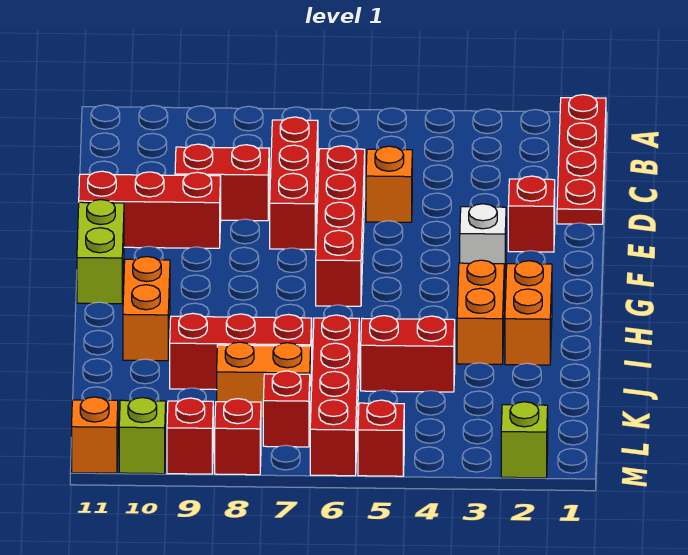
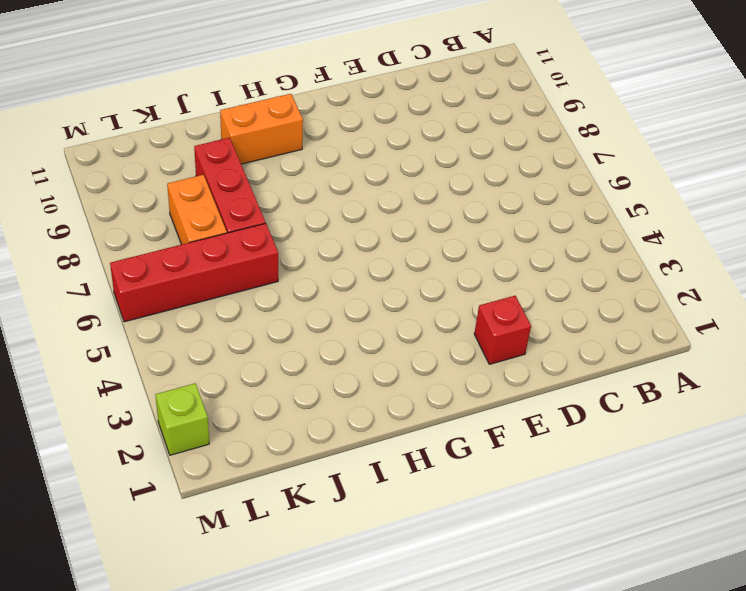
none -> red 1x4 plate [557,95,606,224]
none -> red 1x3 brick [270,117,318,250]
none -> orange 1x1 brick [366,146,412,222]

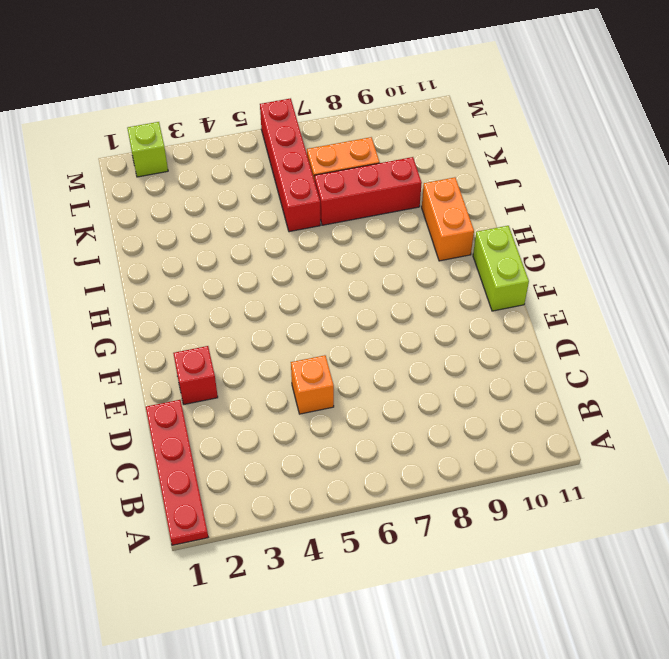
none -> red 1x3 brick [270,117,318,250]
none -> red 1x4 brick [316,146,365,306]
none -> red 1x2 brick [175,144,269,221]

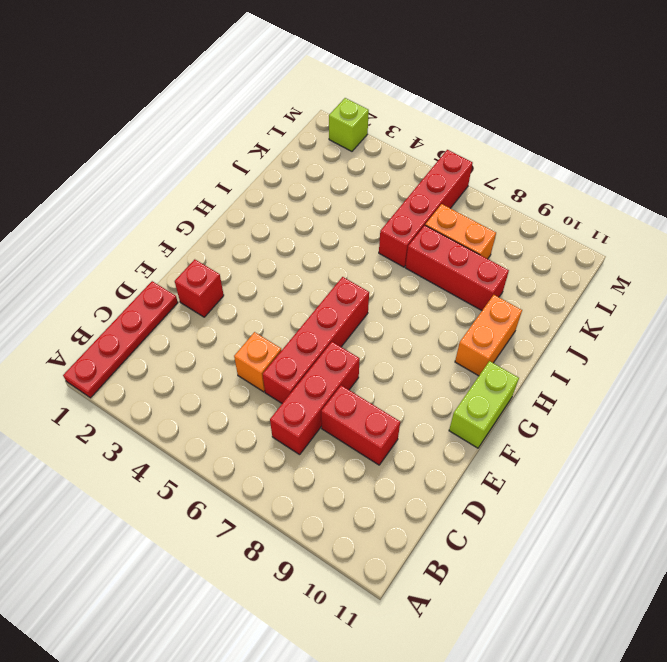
none -> red 1x3 brick [79,171,221,248]
none -> white 1x1 brick [460,204,506,280]
none -> orange 1x2 brick [505,261,552,365]

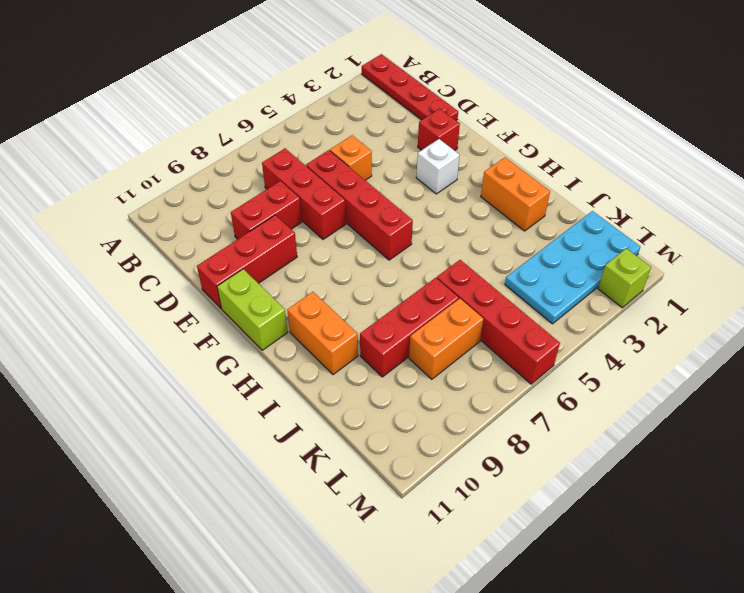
cyan 2x4 plate [505,211,640,324] -> none
none -> orange 1x2 brick [457,260,504,364]
none -> red 1x2 brick [361,316,455,392]
none -> red 1x1 brick [263,371,310,447]

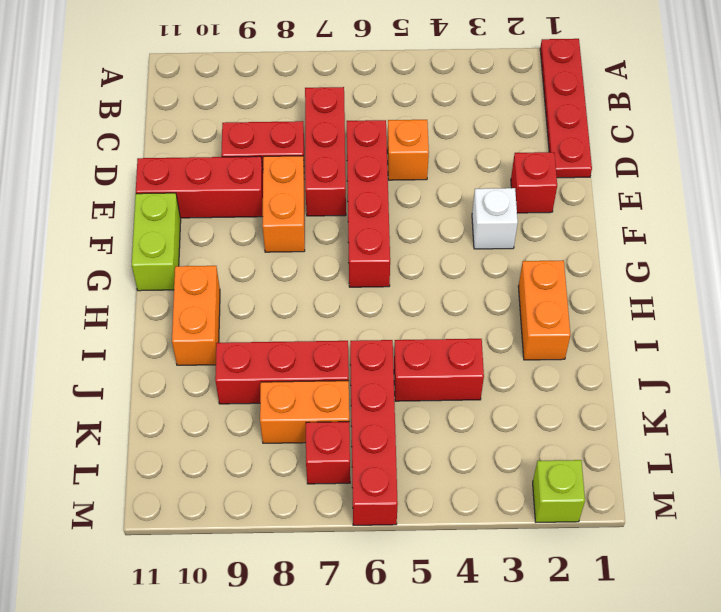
orange 1x2 brick [262,156,305,252] -> orange 1x2 brick moved to [457,260,504,364]
none -> red 1x1 brick [358,400,404,476]
none -> red 1x1 brick [215,399,261,475]
none -> red 1x1 brick [167,398,213,474]

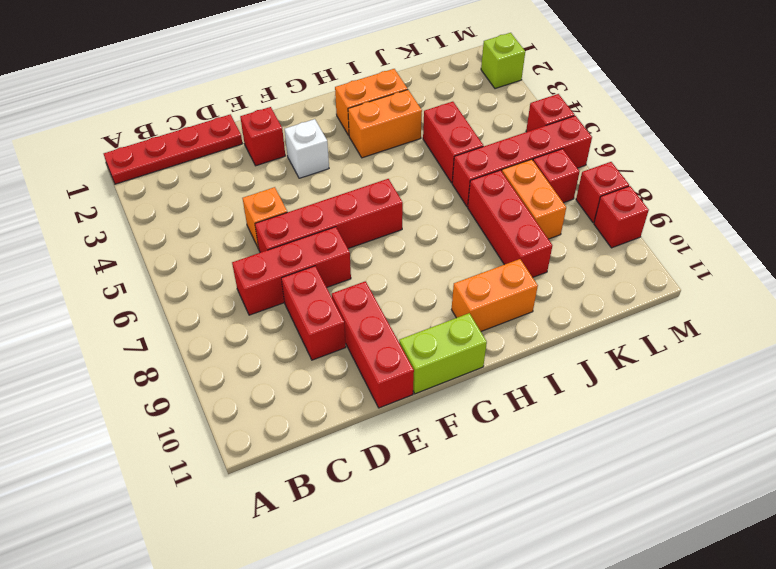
none -> lime 1x1 brick [119,398,166,474]
none -> orange 1x1 brick [72,397,118,473]

